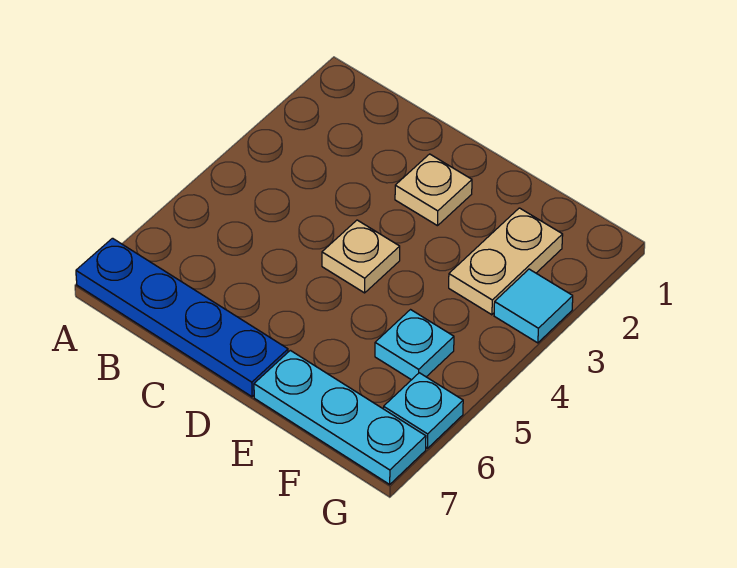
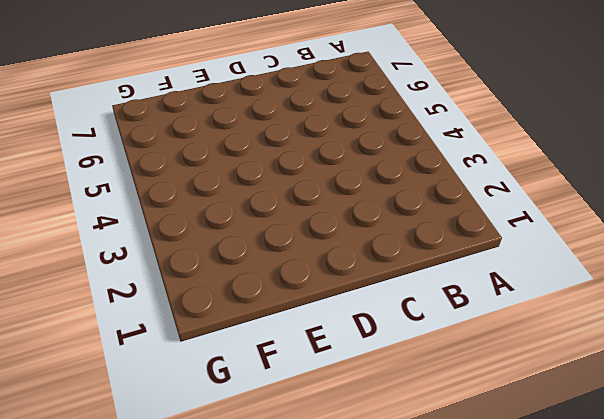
none -> blue 1x4 plate [76,238,288,397]
none -> tan 1x1 plate [395,154,472,226]

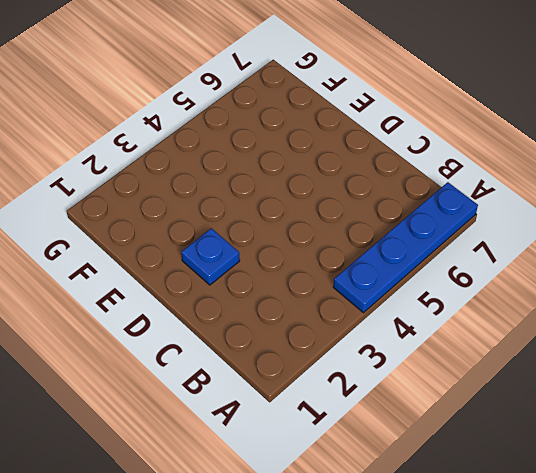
blue 1x4 plate [333,182,478,313] -> blue 1x4 plate turned to [76,238,288,397]
blue 1x1 plate [181,228,240,285] -> tan 1x1 plate [395,154,472,226]
none -> tan 1x1 plate [322,220,400,293]
none -> cyan 1x3 plate [254,350,426,484]

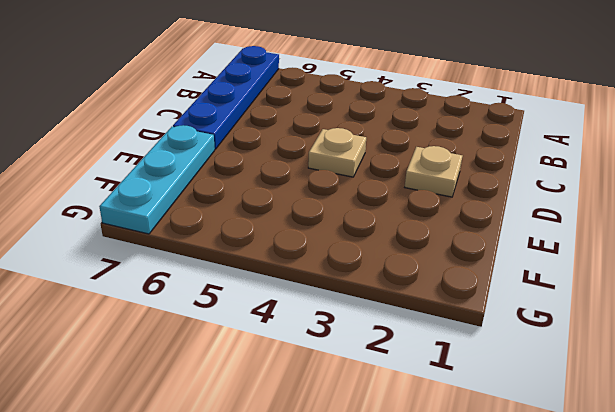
none -> tan 1x2 plate [449,208,563,315]
none -> cyan 1x1 plate [375,310,454,380]

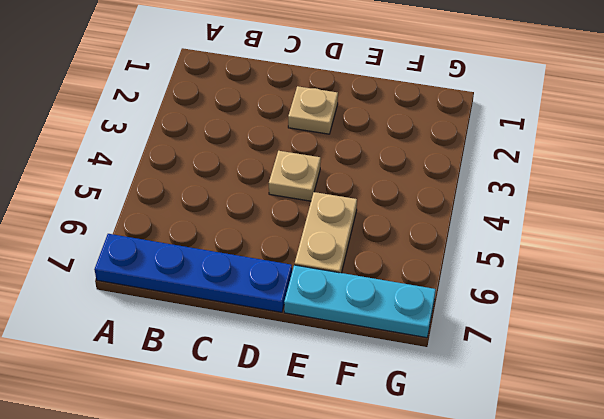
tan 1x2 plate [295,192,357,273] -> tan 1x2 plate moved to [449,208,563,315]
none -> cyan 1x1 plate [375,310,454,380]
none -> cyan 1x1 tile [494,269,573,343]

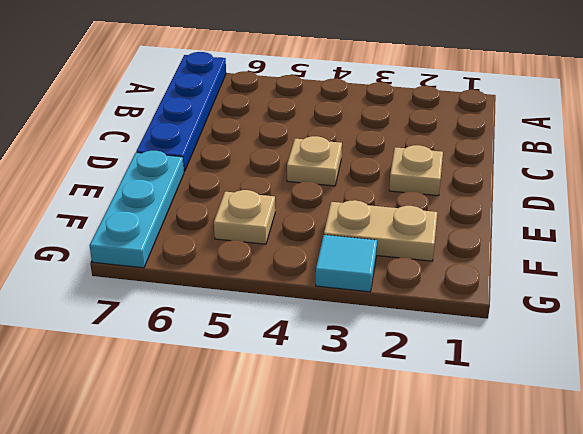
tan 1x1 plate [214,190,275,244] -> cyan 1x1 plate [375,310,454,380]
none -> cyan 1x1 plate [384,373,463,448]

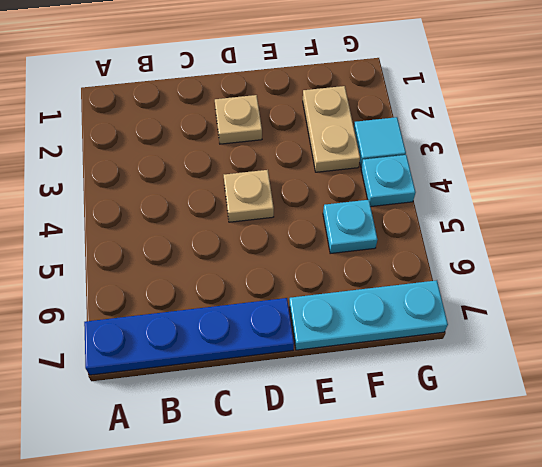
cyan 1x1 plate [361,155,416,206] -> cyan 1x1 plate moved to [384,373,463,448]

